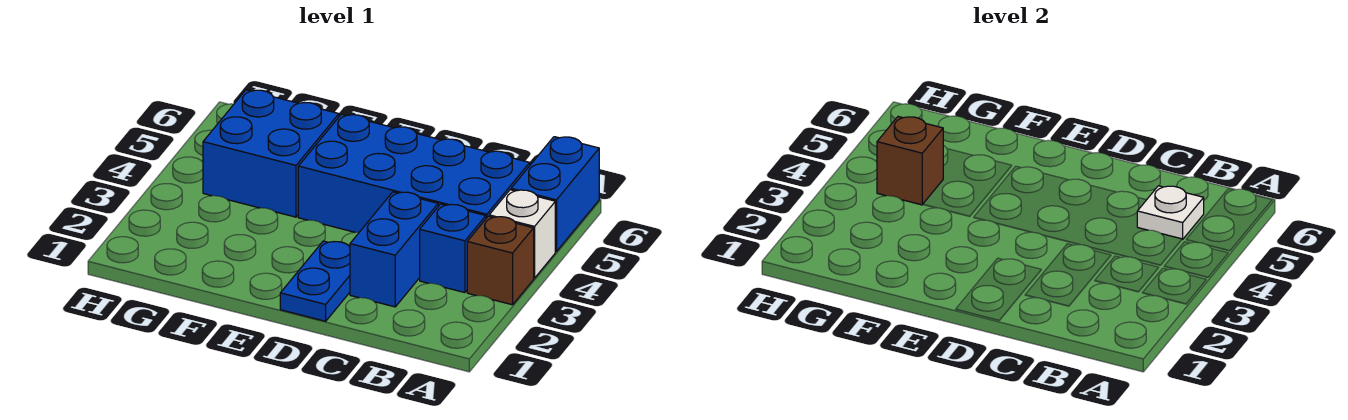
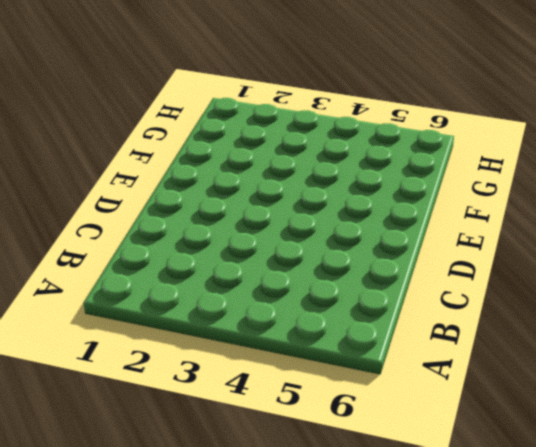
none -> brown 1x1 brick [467,216,534,305]
none -> white 1x1 brick [489,190,555,278]

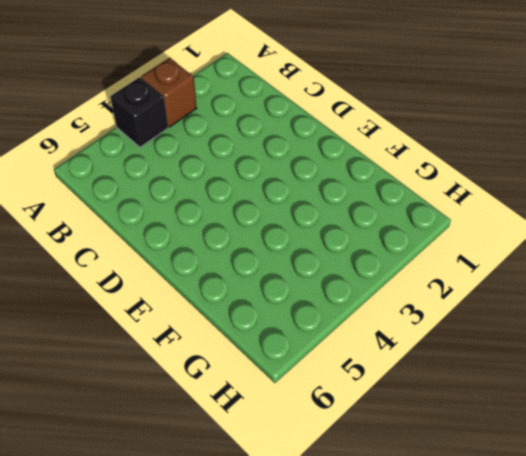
black 1x1 brick [110,77,168,147] -> white 1x1 brick [489,190,555,278]
none -> blue 1x2 brick [511,137,599,252]
none -> blue 1x1 brick [420,204,486,293]

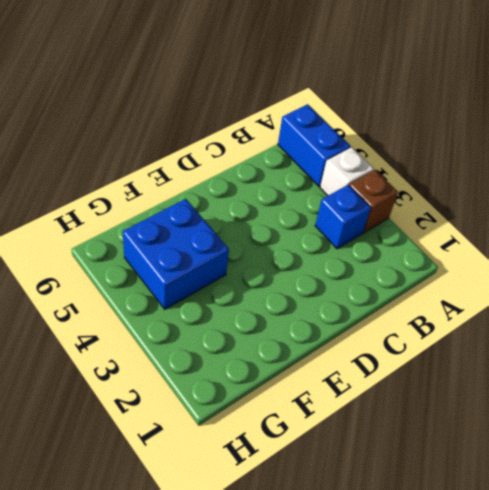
none -> blue 2x4 brick [298,114,530,232]
none -> blue 1x2 brick [350,192,438,307]

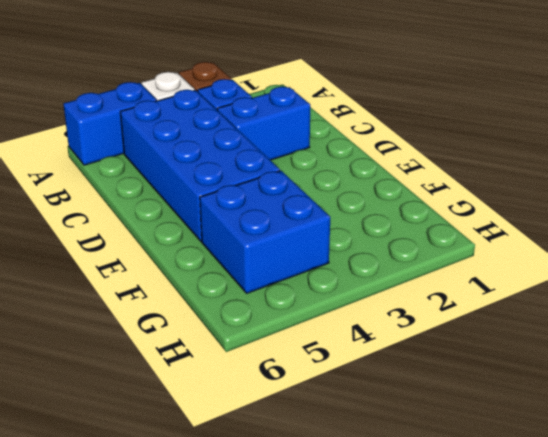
none -> blue 1x2 plate [280,241,350,321]
none -> white 1x1 plate [1137,186,1204,239]

